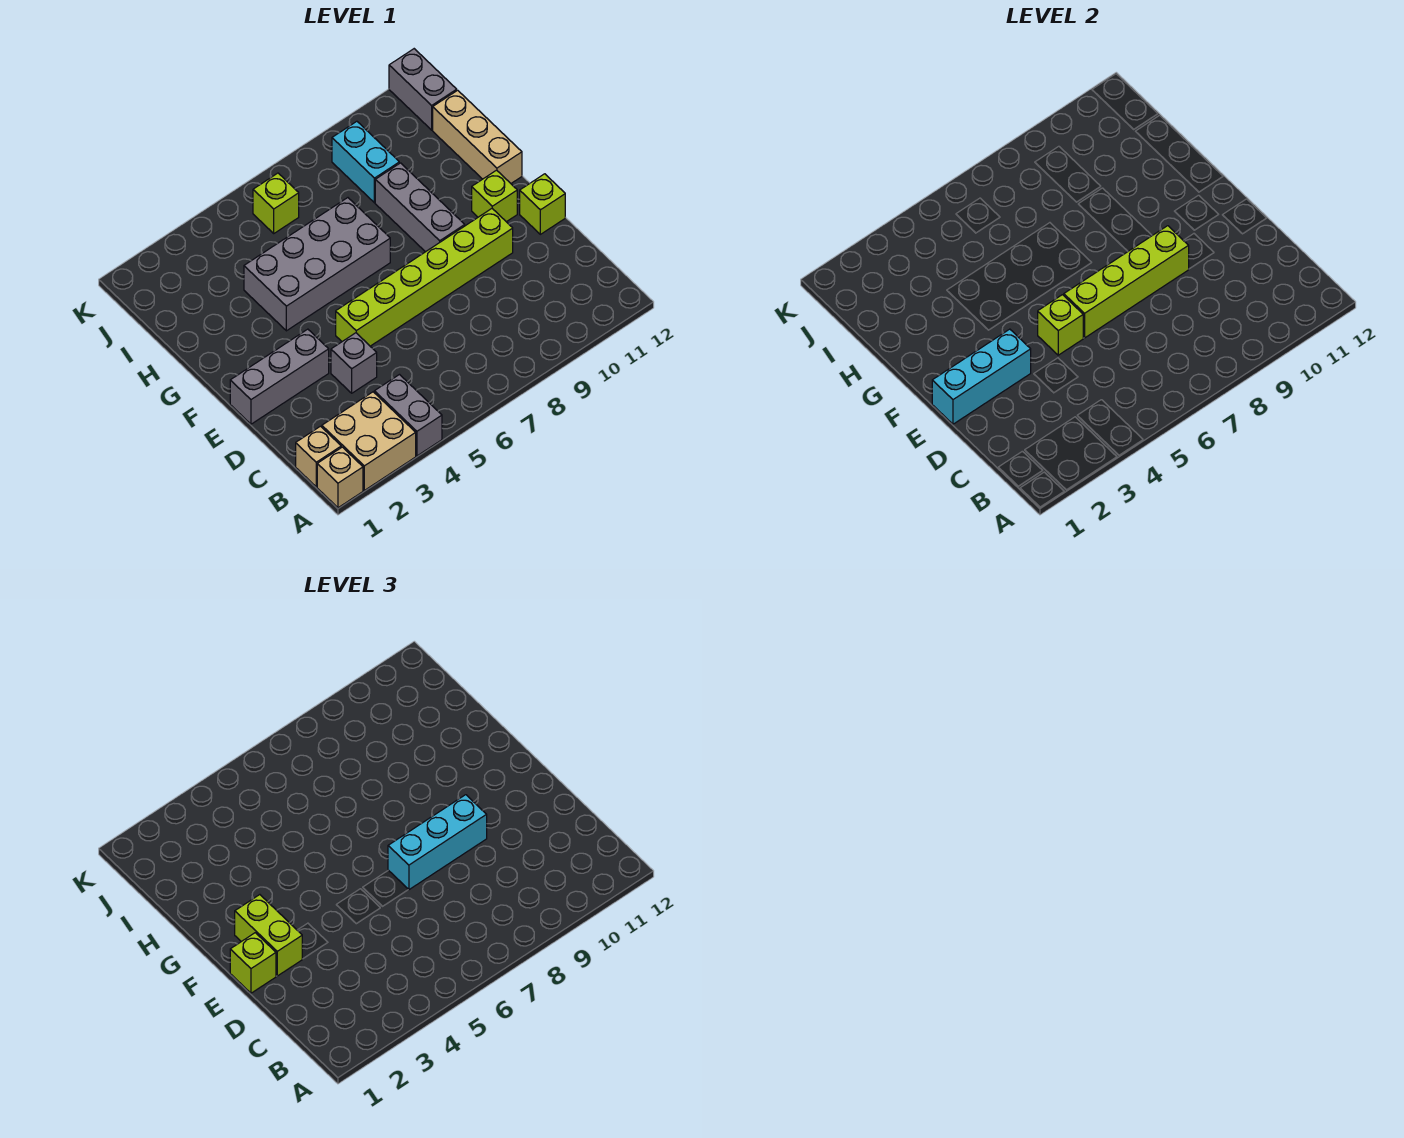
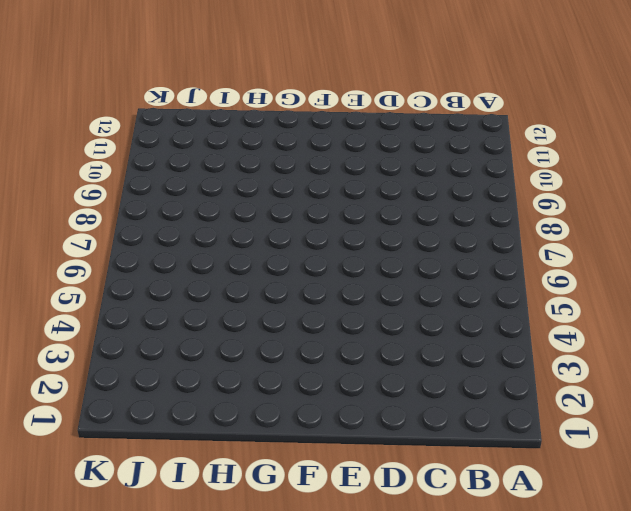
none -> tan 1x1 brick [317,447,363,508]
none -> tan 2x2 brick [322,392,416,490]
none -> grey 1x2 brick [374,375,442,456]

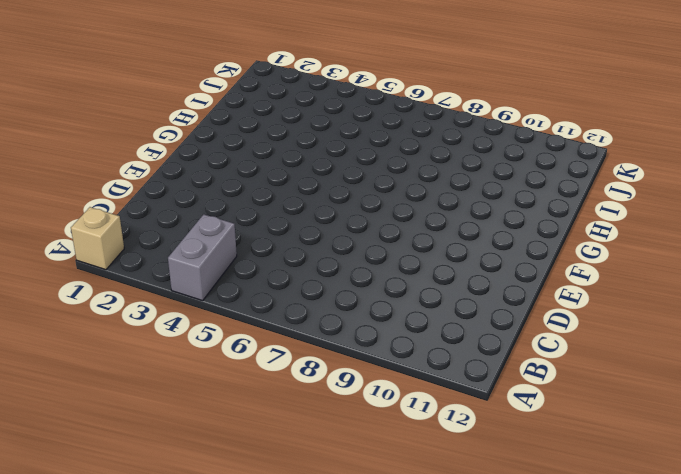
none -> tan 2x2 brick [322,392,416,490]
none -> tan 1x1 brick [296,426,341,487]
none -> grey 1x1 brick [331,333,377,393]

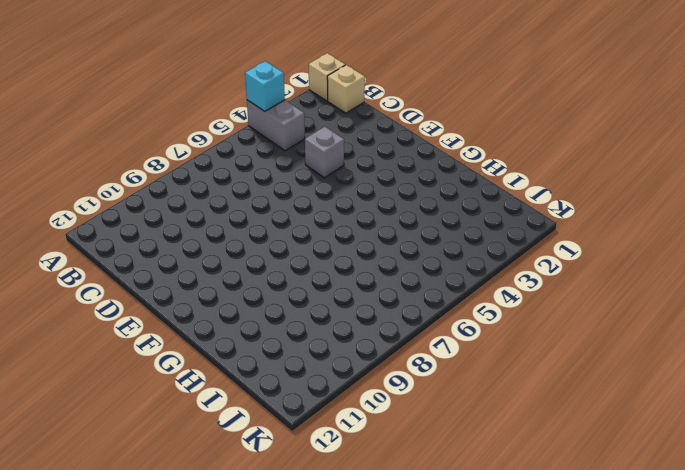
cyan 1x1 brick [245,61,285,111] -> none
none -> tan 2x2 brick [322,392,416,490]
none -> grey 1x3 brick [230,329,329,424]
none -> lime 1x6 brick [336,209,513,346]

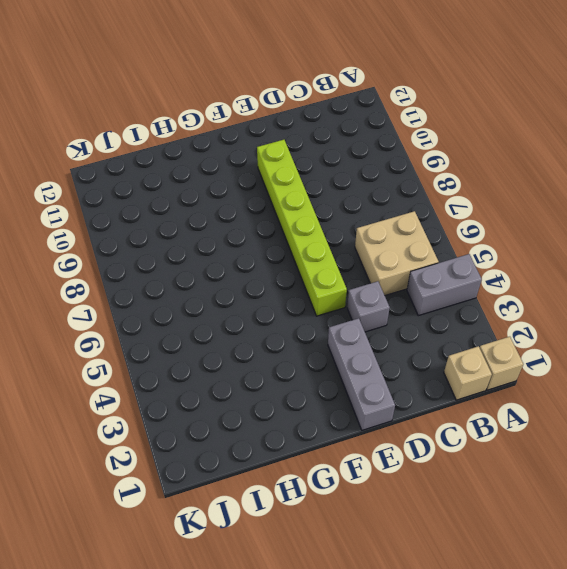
tan 2x2 brick [355,211,439,295] -> tan 2x2 brick moved to [322,392,416,490]
none -> lime 1x1 brick [520,174,565,234]
none -> grey 1x3 brick [375,163,465,252]
none -> lime 1x1 brick [472,170,517,222]

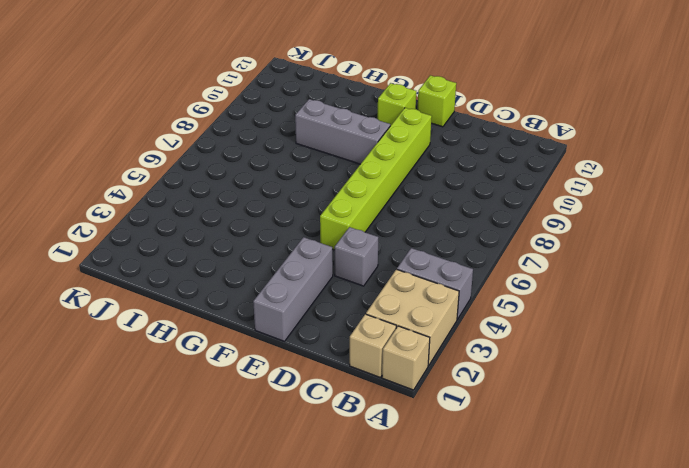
none -> grey 2x4 brick [244,198,390,331]
none -> tan 1x3 brick [433,90,522,183]
none -> cyan 1x2 brick [332,121,399,203]

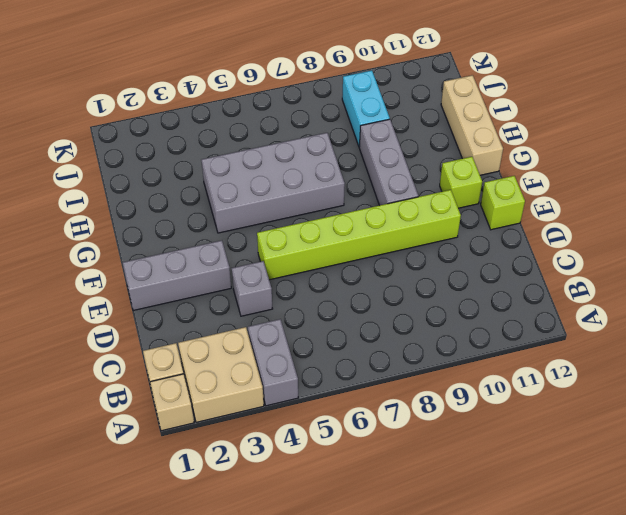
none -> lime 1x1 brick [253,173,299,233]
none -> grey 1x2 brick [389,49,457,130]
none -> cyan 1x3 brick [932,329,1031,424]

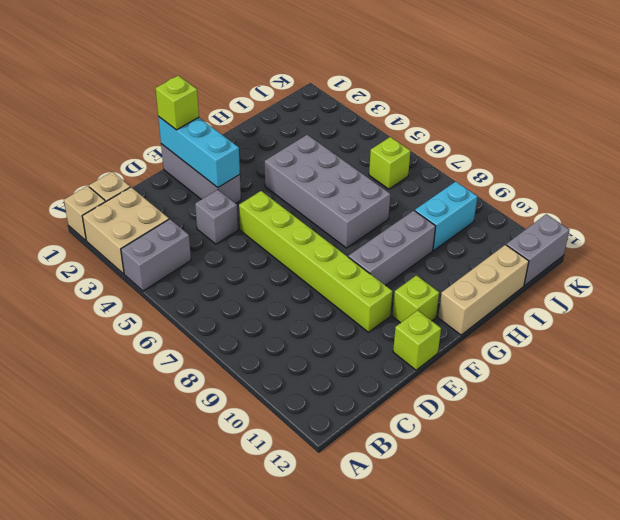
none -> lime 1x1 brick [1038,295,1083,355]
none -> lime 1x4 brick [1064,226,1189,338]
none -> lime 1x2 brick [235,895,302,976]

